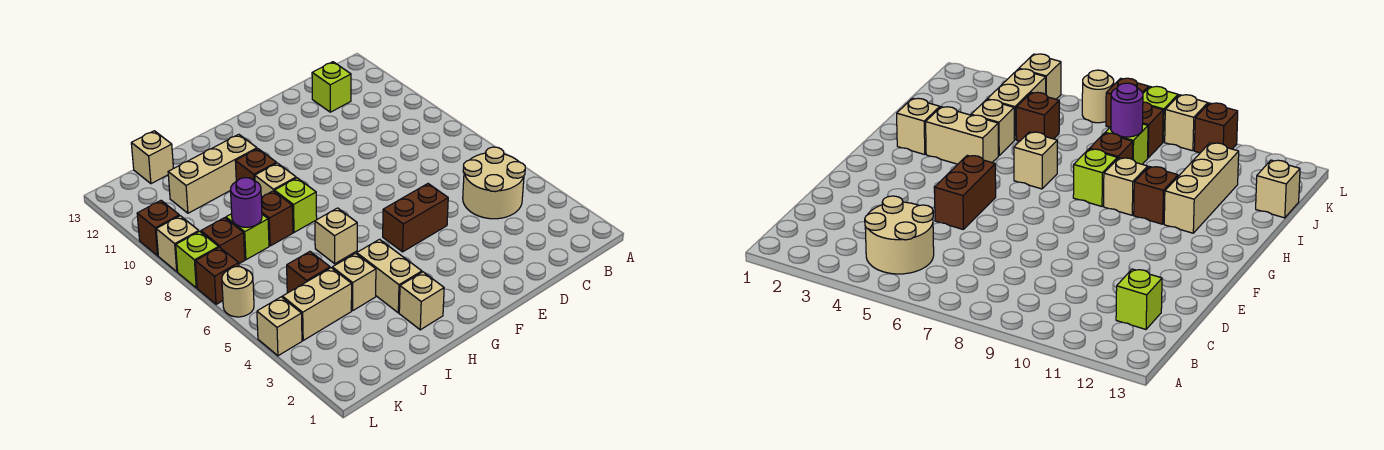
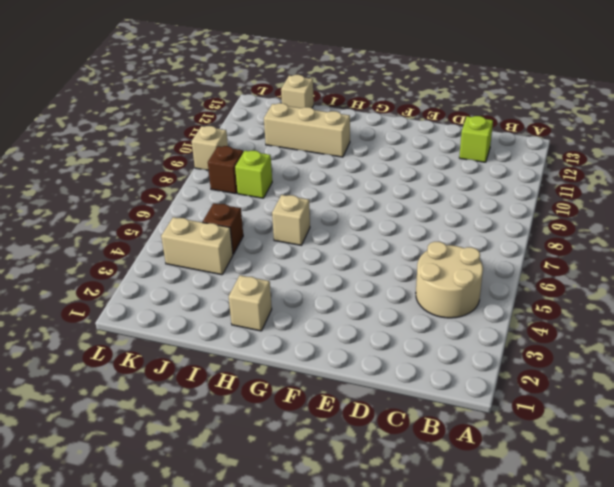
none -> brown 1x2 brick [383,184,448,252]
none -> tan 1x2 brick [357,239,422,313]
none -> lime 1x1 brick [274,178,317,232]

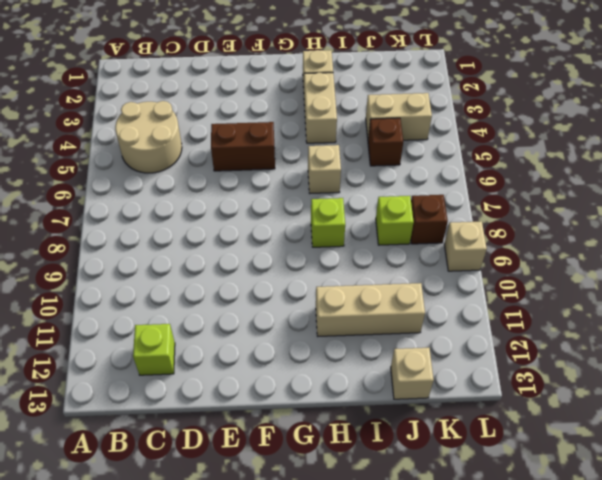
none -> tan 1x1 brick [255,163,296,197]
none -> brown 1x1 brick [235,149,276,181]
none -> tan 1x1 brick [332,254,376,311]

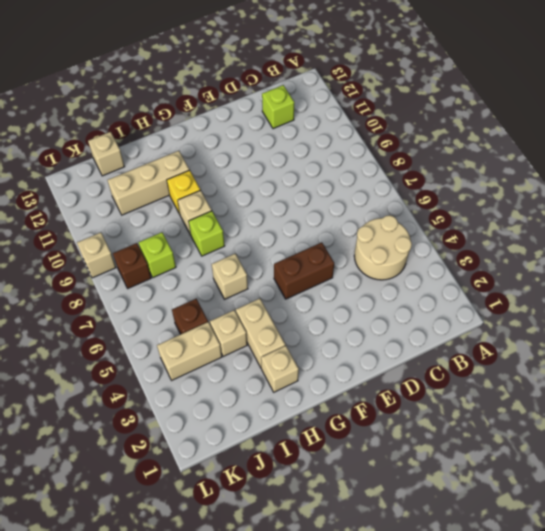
yellow 1x1 brick [167,170,200,214] -> brown 1x1 brick [235,149,276,181]
none -> brown 1x1 brick [261,191,293,246]
none -> tan 1x1 brick [257,297,302,356]
none -> tan 1x1 round brick [222,267,254,317]

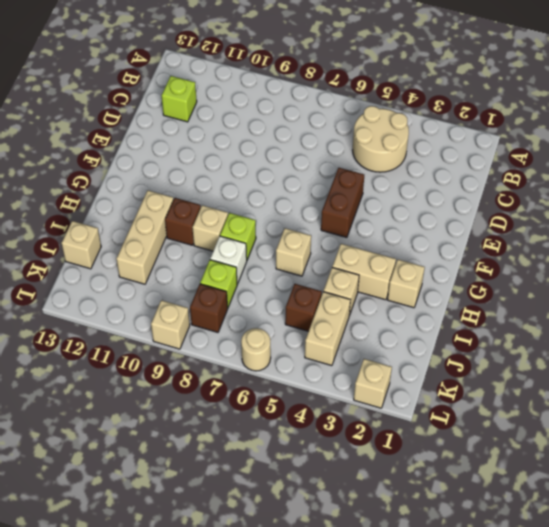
white 1x1 brick [210,236,247,284] -> brown 1x1 brick [261,191,293,246]
tan 1x1 brick [354,359,392,408] -> tan 1x1 brick moved to [257,297,302,356]
none -> brown 1x1 brick [195,247,239,304]
none -> lime 1x1 brick [176,231,219,288]
none -> brown 1x1 brick [137,201,179,256]

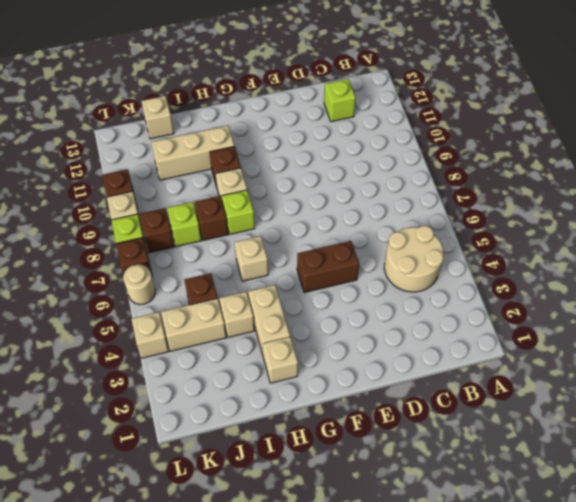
none -> purple 1x1 round brick [231,178,262,227]

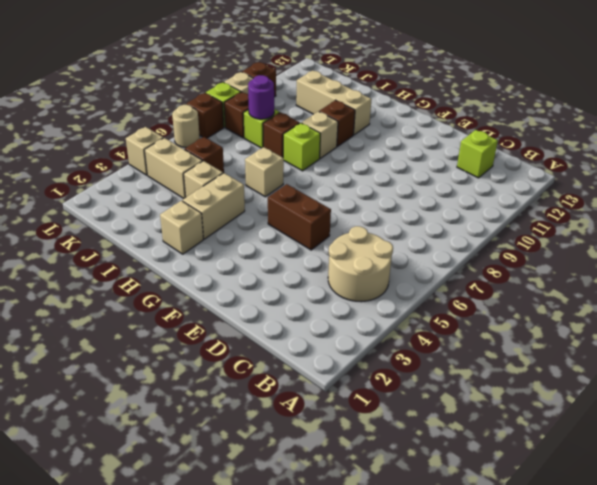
none -> tan 1x1 brick [131,131,173,184]

